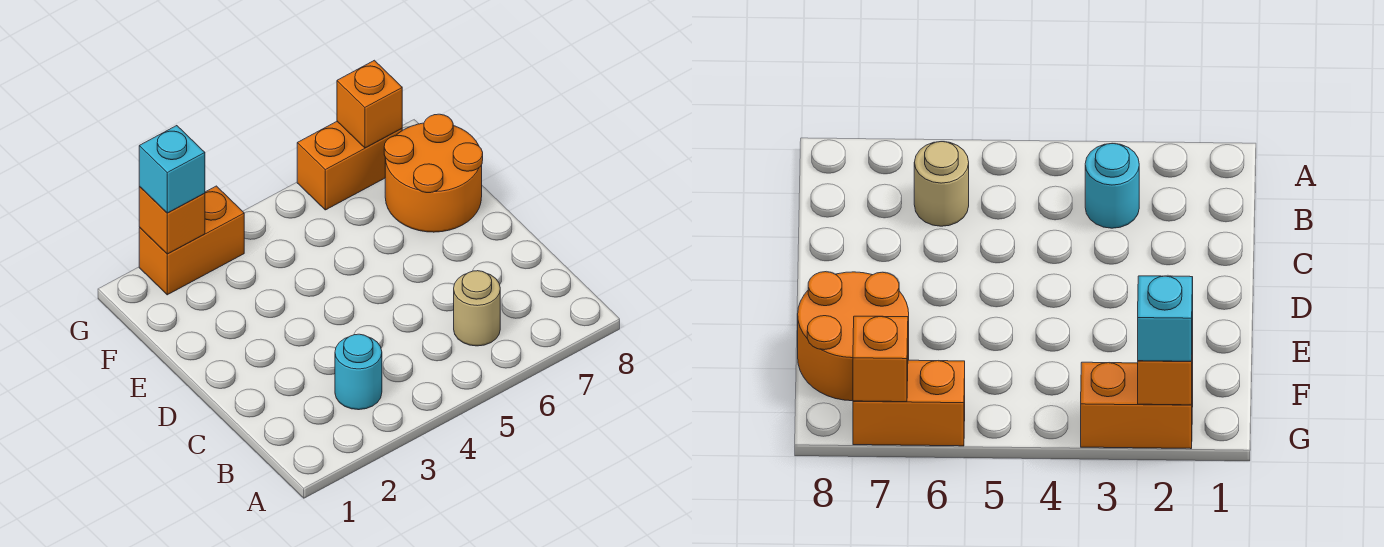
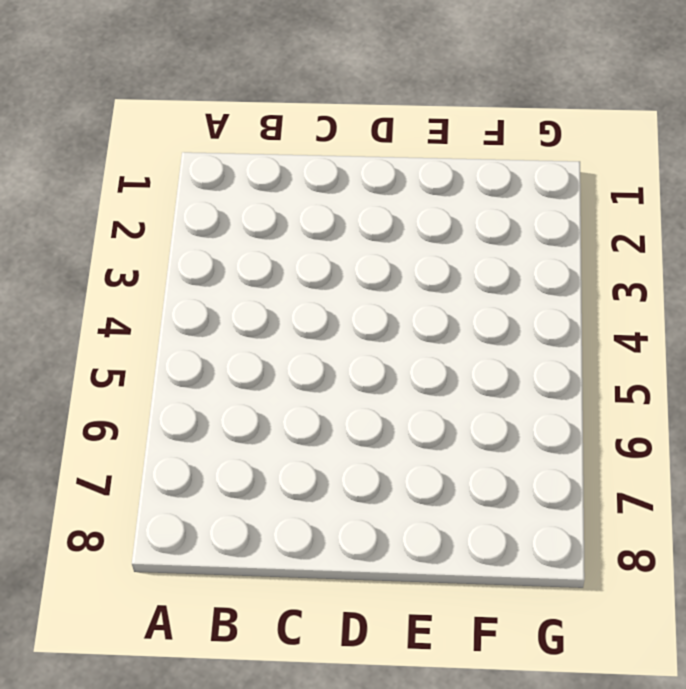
none -> cyan 1x1 round brick [335,334,382,410]
none -> tan 1x1 round brick [454,271,500,346]

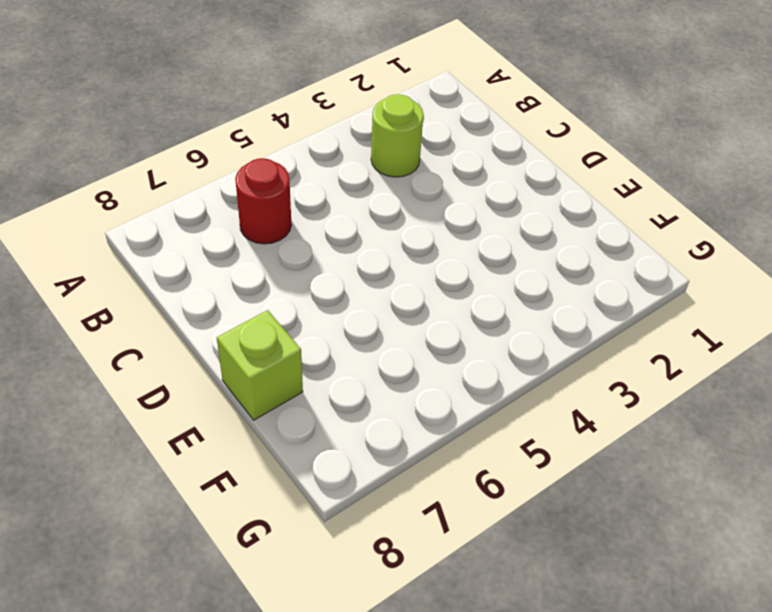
lime 1x1 round brick [371,94,423,177] -> cyan 1x1 round brick [335,334,382,410]
red 1x1 round brick [235,158,292,244] -> tan 1x1 round brick [454,271,500,346]
lime 1x1 brick [217,310,303,420] -> orange 2x2 round brick [384,114,483,232]
none -> orange 1x2 brick [139,186,244,295]
none -> orange 1x2 brick [297,122,402,210]

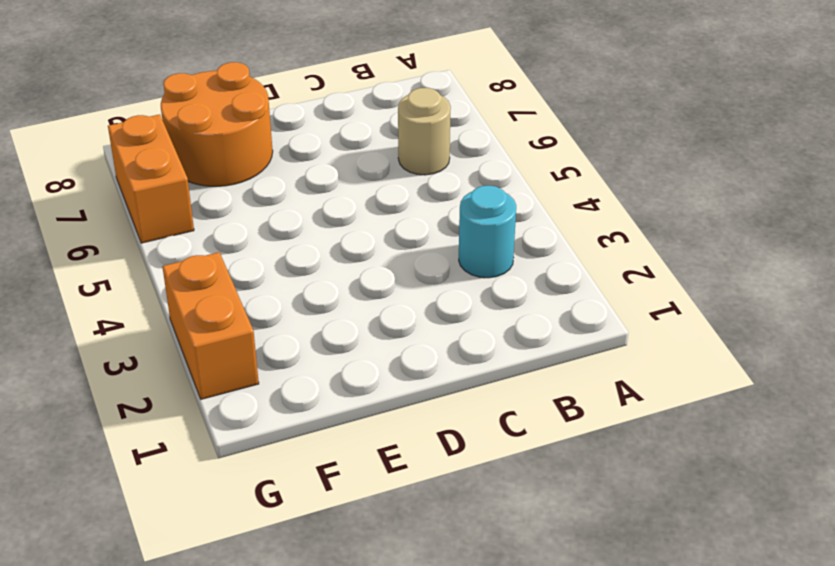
none -> orange 1x1 brick [139,187,205,254]
none -> orange 1x1 brick [337,60,402,148]

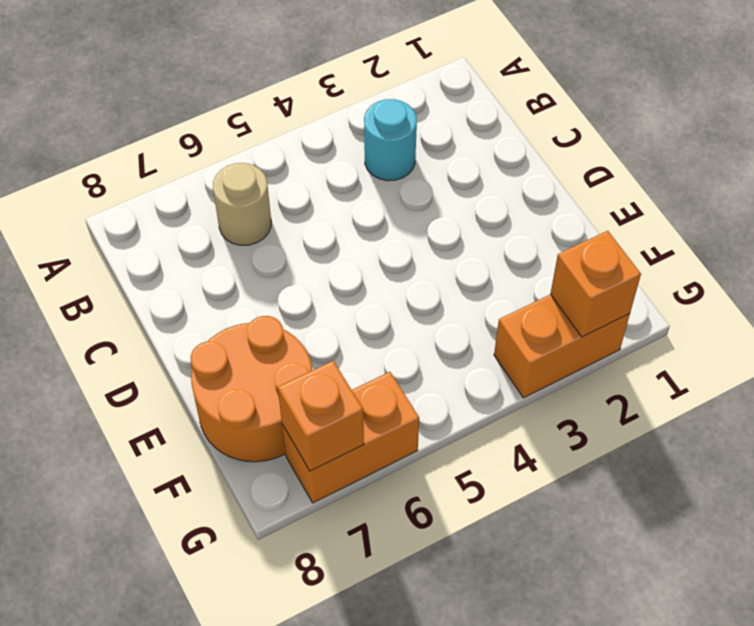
none -> cyan 1x1 brick [139,126,205,213]

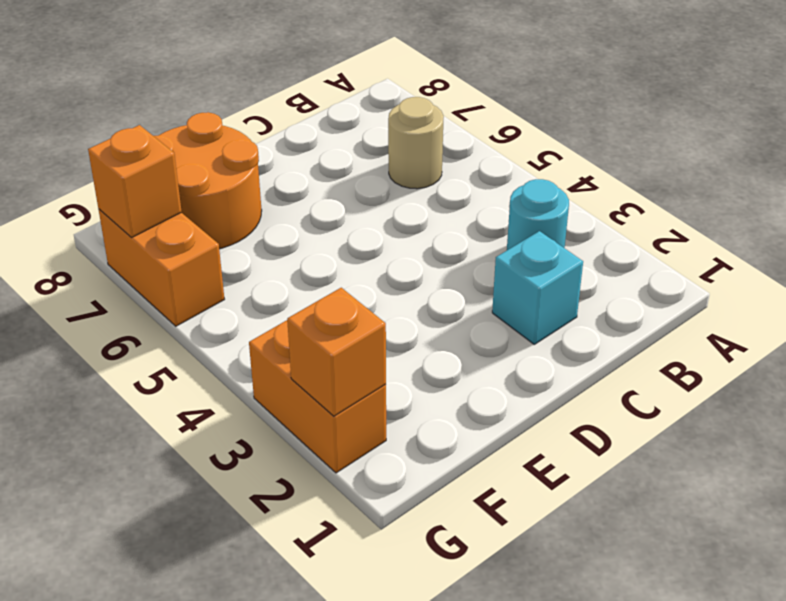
cyan 1x1 brick [492,231,583,344] -> cyan 1x1 brick moved to [139,126,205,213]

